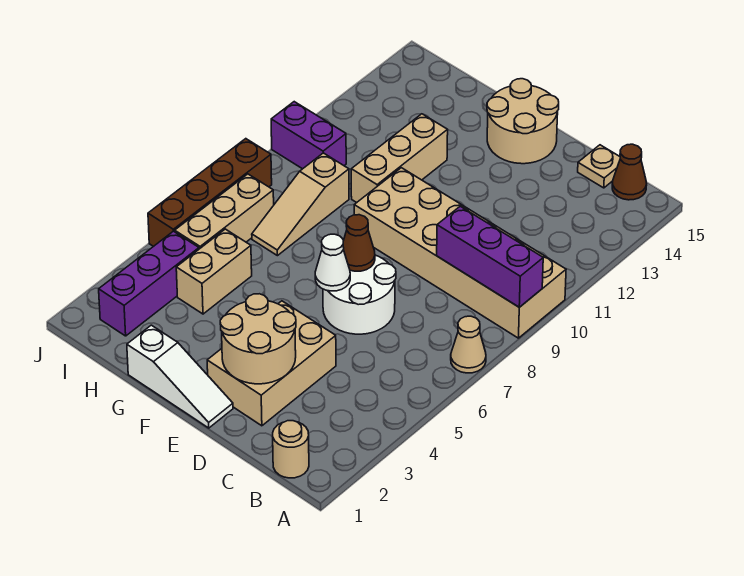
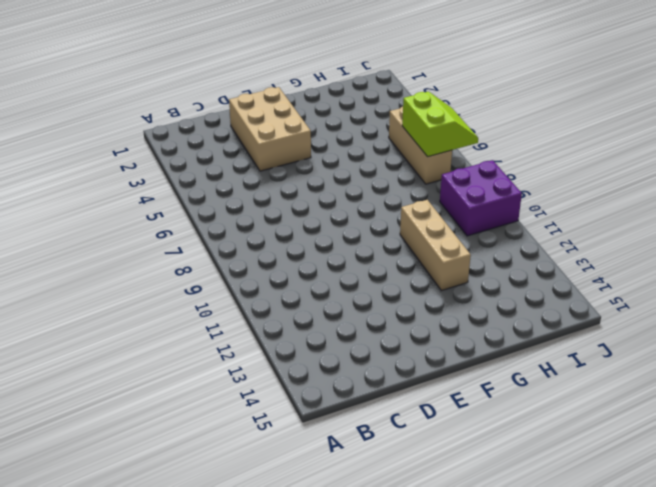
lime 2x2 slope [402,92,478,157] -> none
purple 2x2 brick [440,160,522,236] -> purple 1x2 brick [271,102,346,169]
none -> tan 1x1 cone [451,316,486,373]
none -> tan 2x6 brick [354,168,566,338]
none -> tan 1x1 round brick [273,421,309,478]

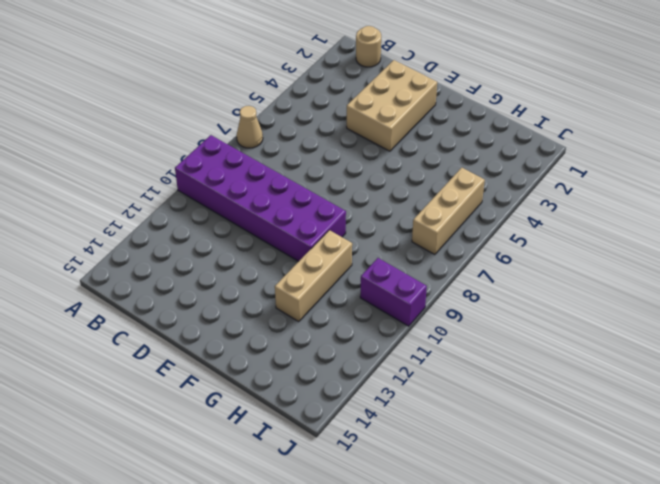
purple 2x6 brick [175,135,346,261] -> tan 2x6 brick [354,168,566,338]
none -> brown 1x1 cone [612,144,647,200]
none -> tan 1x1 plate [578,145,620,188]
none -> white 2x2 round brick [323,255,396,334]

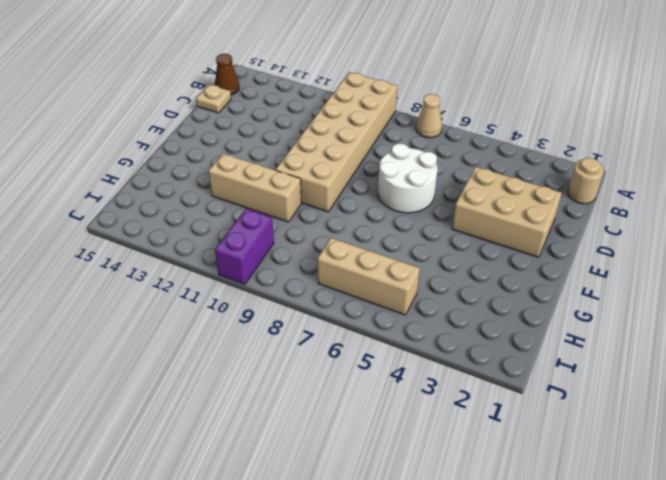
none -> white 1x3 slope [127,325,233,428]
none -> tan 2x2 round brick [487,79,559,164]
none -> tan 1x2 brick [176,229,252,314]

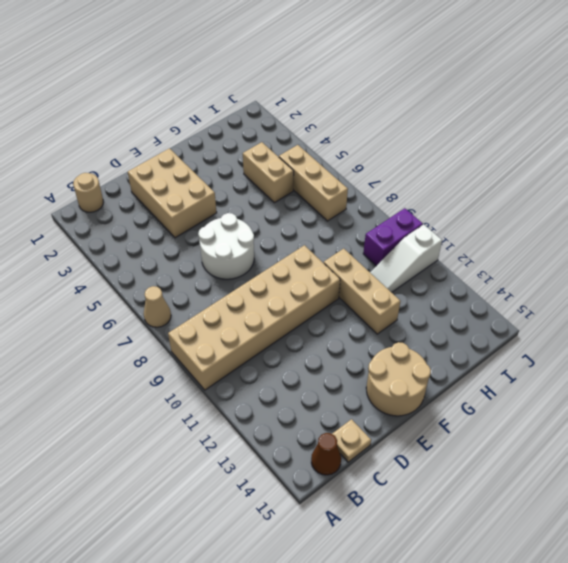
white 1x3 slope [370,224,442,292] -> white 1x3 slope moved to [127,325,233,428]
none -> tan 1x3 slope [252,153,349,256]
none -> purple 1x3 brick [99,231,199,336]
none -> brown 1x4 brick [148,139,272,247]

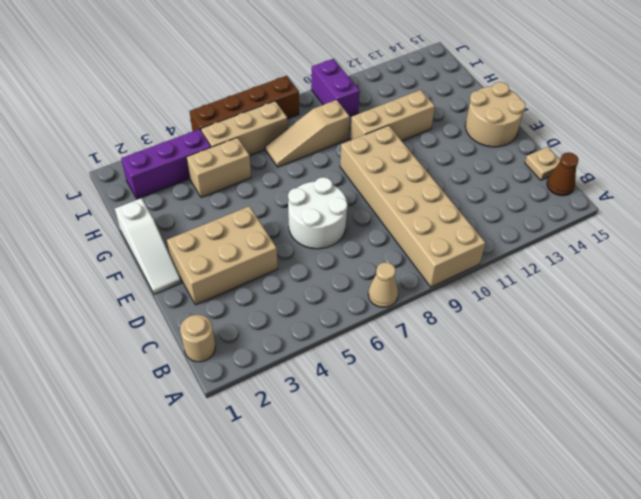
none -> purple 1x3 brick [437,206,543,307]
none -> tan 2x2 round brick [220,294,296,384]
none -> white 1x1 cone [315,234,350,291]

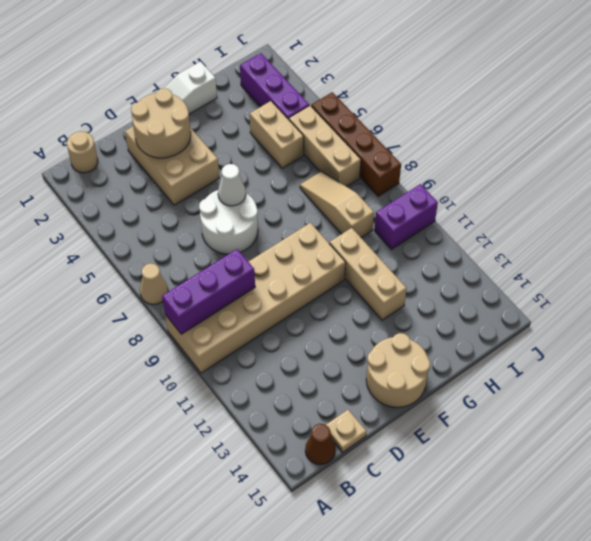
none -> brown 1x1 cone [343,215,375,271]

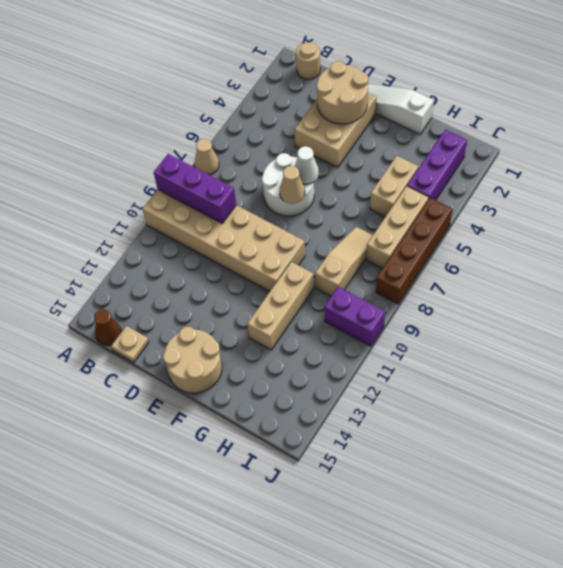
tan 1x1 cone [279,166,305,204] -> brown 1x1 cone [343,215,375,271]

